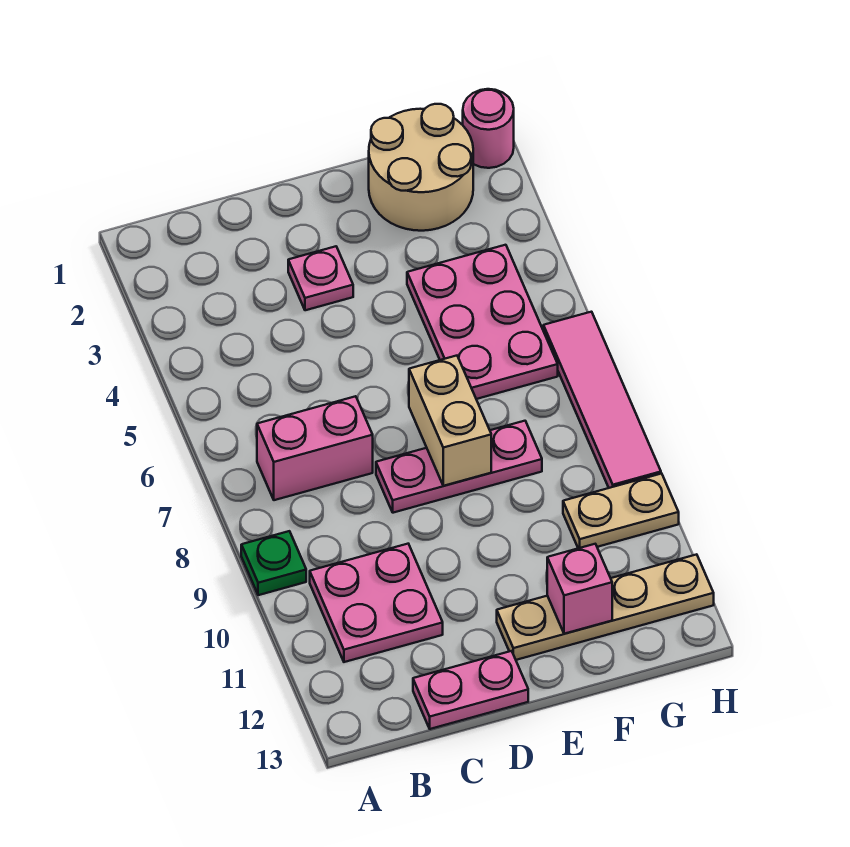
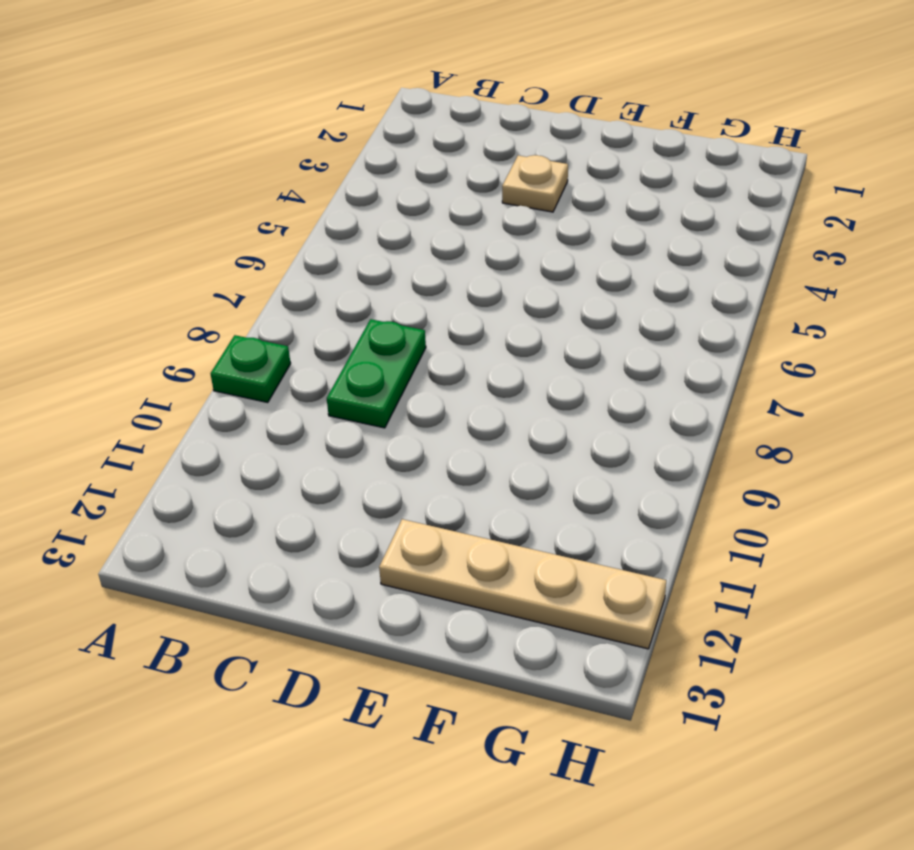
green 1x2 plate [327,319,426,428] -> none
tan 1x1 plate [502,155,568,212] -> pink 1x1 plate [288,246,353,310]
none -> pink 1x2 brick [257,396,373,500]
none -> pink 2x2 plate [310,544,443,662]
none -> pink 1x2 plate [413,651,528,729]

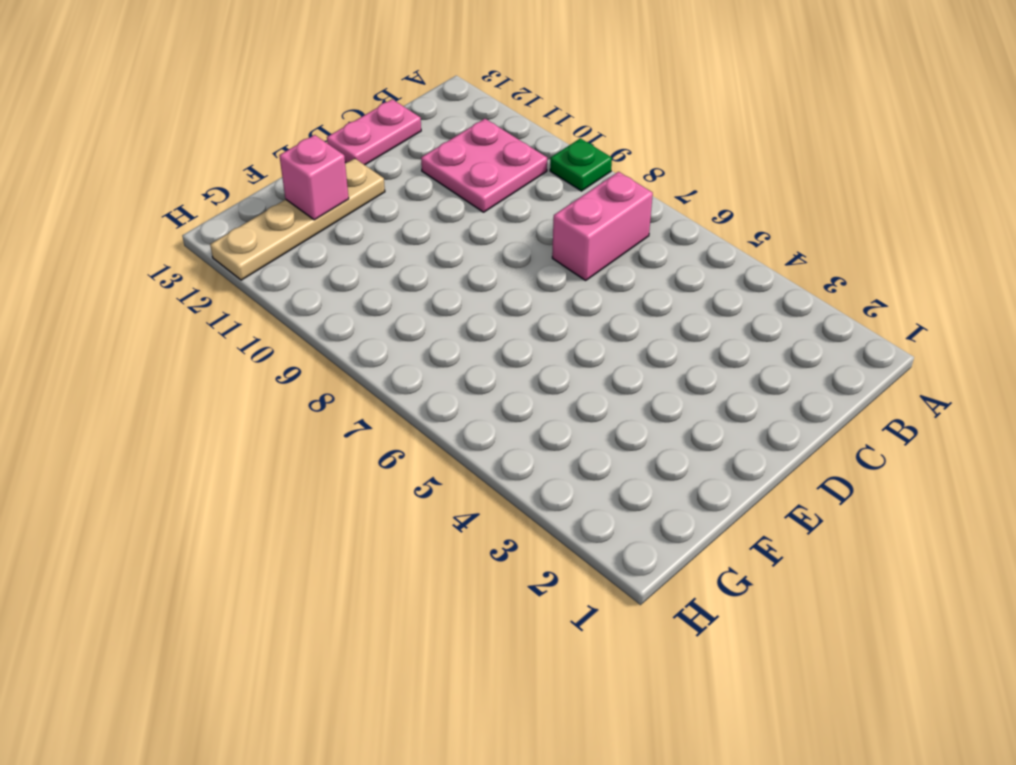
none -> pink 1x1 plate [288,246,353,310]
none -> pink 1x3 plate [376,421,542,513]
none -> tan 2x2 round brick [369,104,473,231]

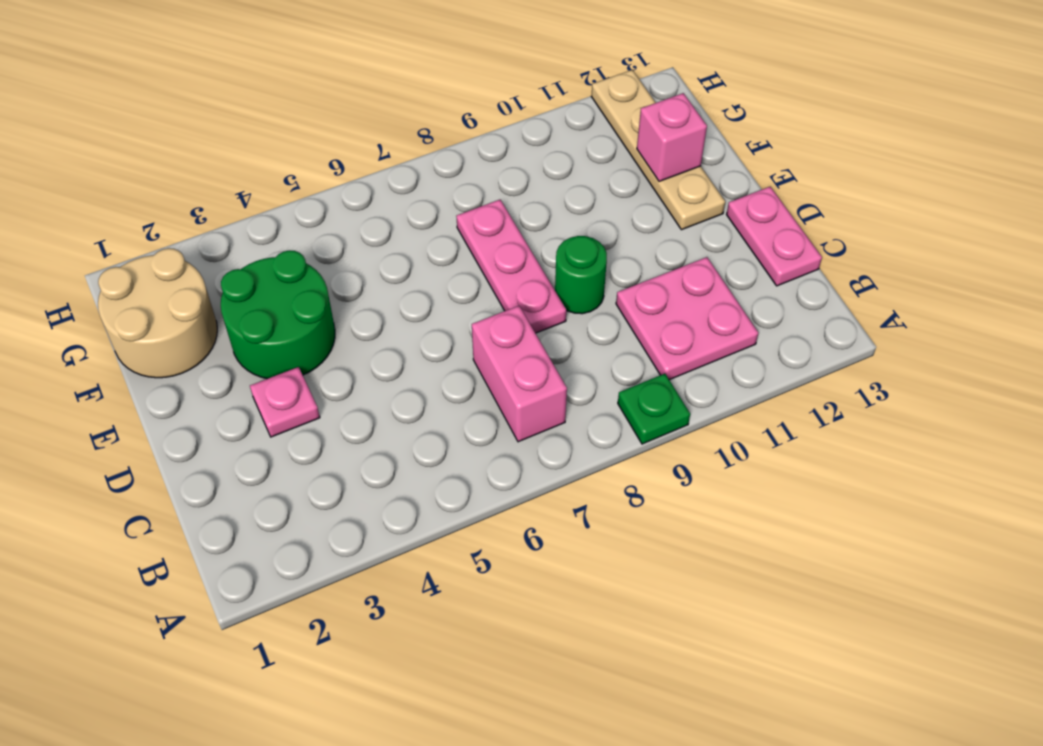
green 1x1 round brick [555,236,607,314] -> none
green 2x2 round brick [221,250,335,379] -> pink 2x3 plate [407,245,558,399]
none -> tan 1x2 plate [563,474,679,548]
none -> pink 1x1 round brick [463,89,514,168]
none -> pink 1x4 tile [543,312,661,488]

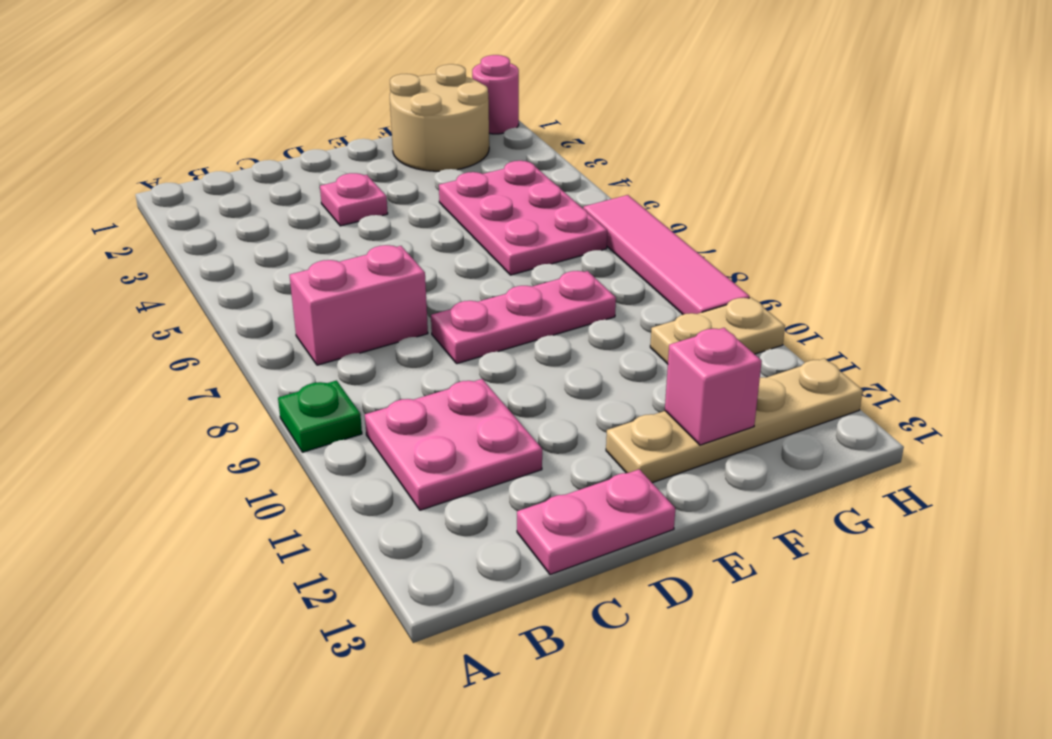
none -> tan 1x2 brick [409,356,491,486]

